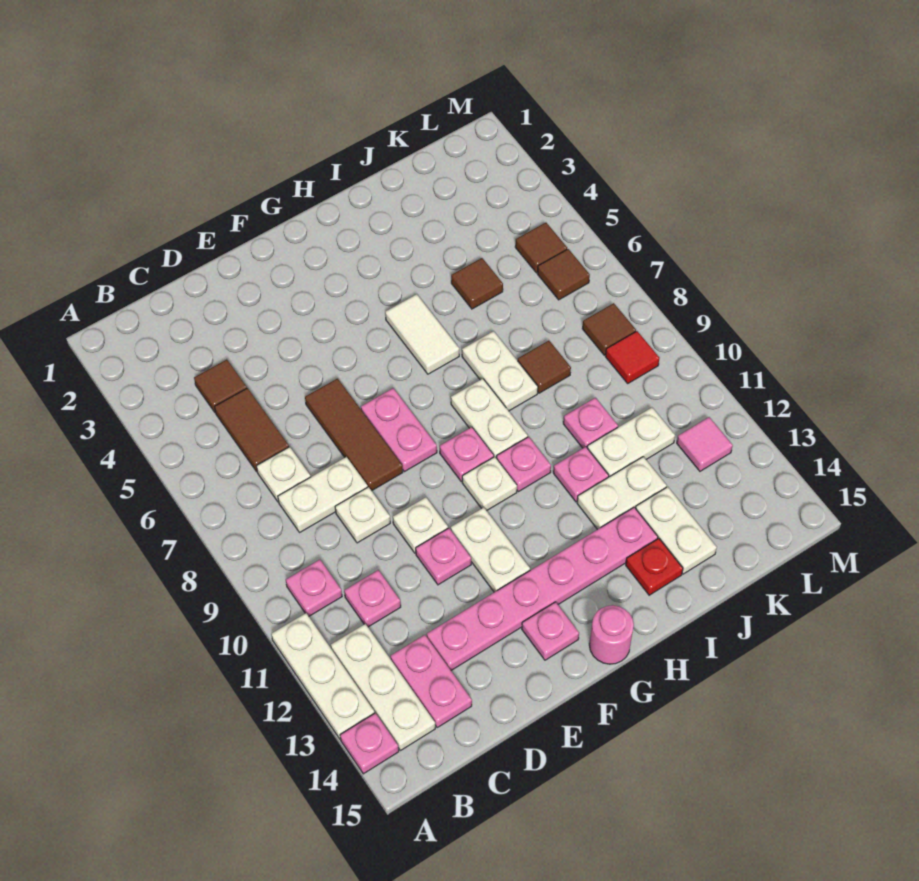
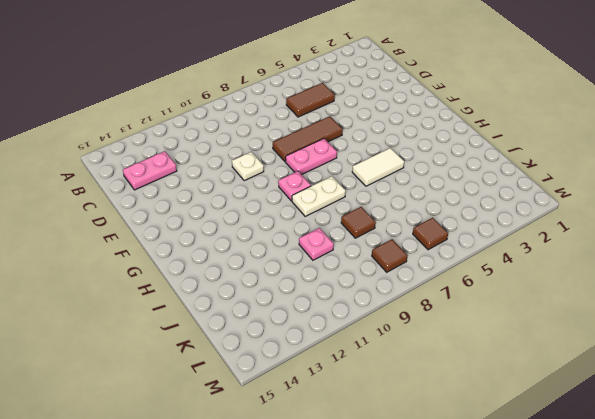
none -> white 1x3 plate [271,613,375,739]
none -> pink 1x1 plate [340,713,399,774]
none -> pink 1x1 plate [286,560,342,616]
none -> white 1x3 plate [331,624,435,751]

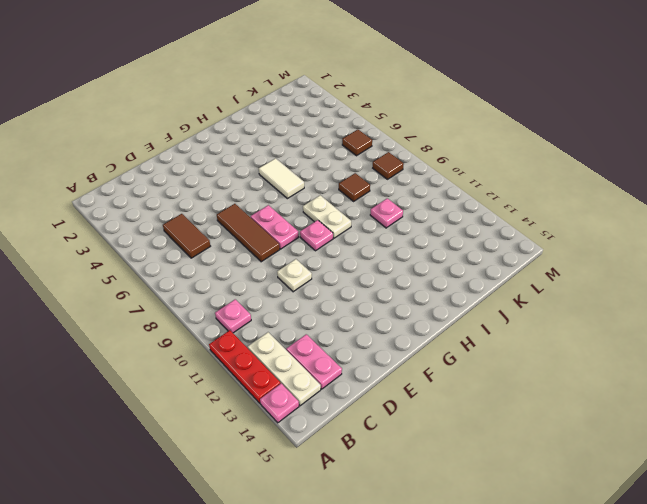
red 1x3 plate [209,330,281,403] -> white 1x3 plate [271,613,375,739]
none -> brown 1x1 tile [194,360,247,413]
none -> white 1x1 plate [256,447,311,502]
none -> white 1x2 plate [278,457,368,532]
none -> pink 1x1 plate [344,570,401,627]

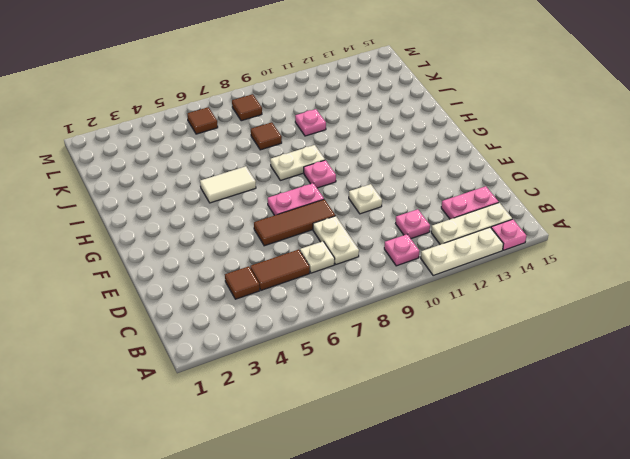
none -> white 1x1 plate [335,487,390,543]
none -> pink 1x6 plate [427,507,658,670]
none -> pink 1x1 plate [416,528,471,585]
none -> white 1x2 plate [451,507,530,592]

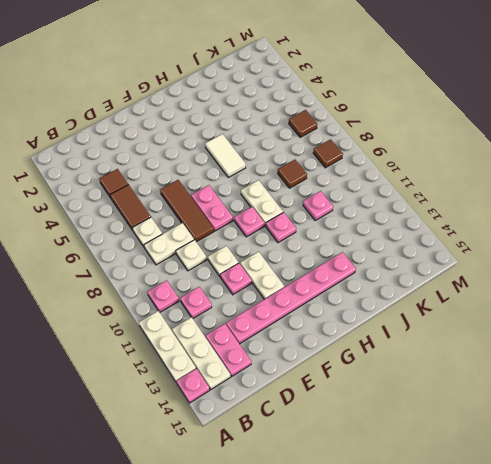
none -> pink 1x1 plate [522,602,579,660]
none -> white 1x1 plate [462,457,517,511]
none -> pink 1x1 round brick [589,605,634,664]
none -> white 1x2 plate [462,331,538,411]

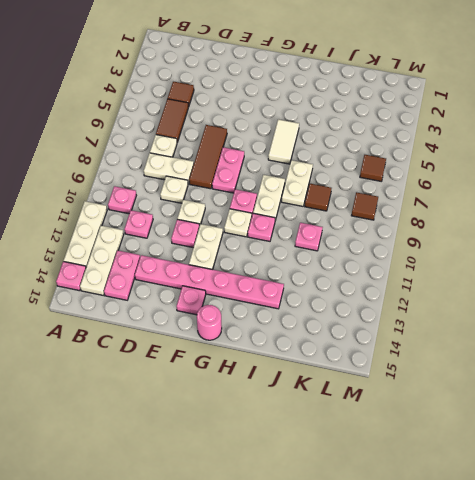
none -> pink 1x1 plate [553,447,609,502]
none -> white 1x2 plate [577,457,667,530]
none -> red 1x1 plate [626,539,683,595]
none -> brown 1x1 tile [451,258,503,309]

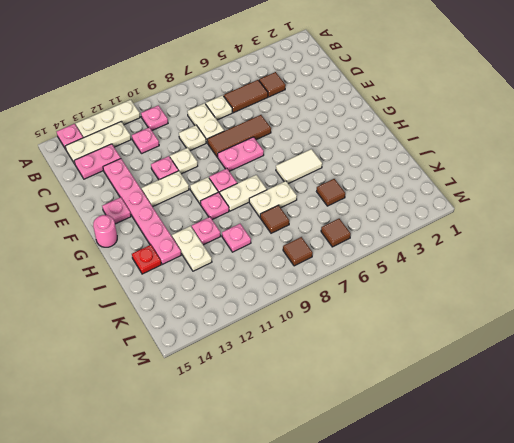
none -> white 1x2 plate [587,408,675,477]
none -> white 1x2 plate [636,487,717,574]
none -> brown 1x1 tile [515,223,567,273]
none -> red 1x1 tile [605,331,660,383]

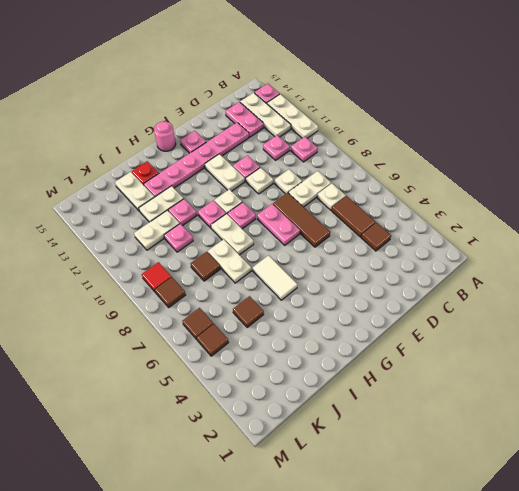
none -> pink 1x1 tile [677,417,733,471]

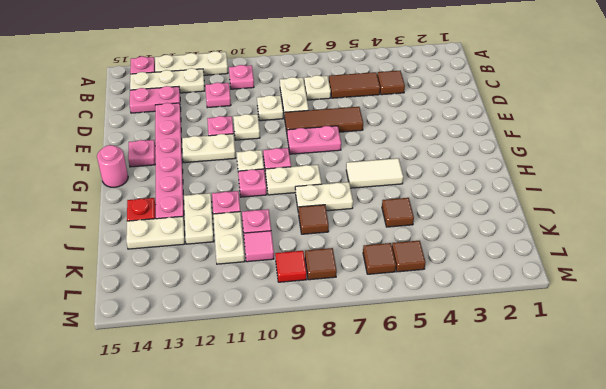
pink 1x1 tile [244,231,274,262] -> pink 1x1 tile moved to [677,417,733,471]

